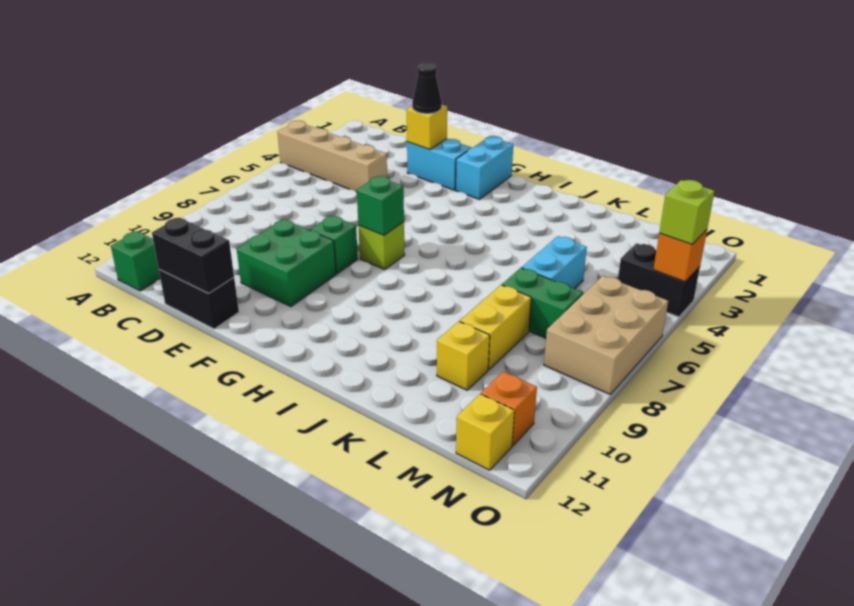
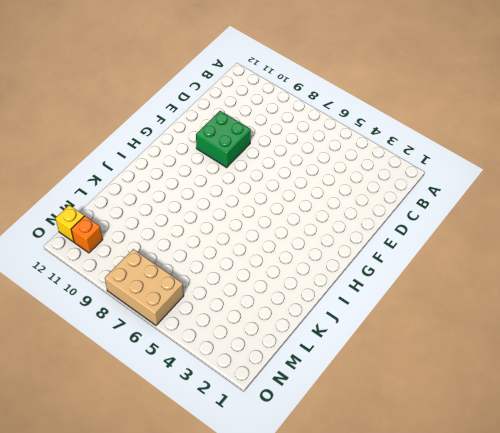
none -> tan 1x4 brick [278,120,387,192]
none -> green 1x1 brick [111,231,160,291]
none -> black 1x2 brick [159,270,239,329]

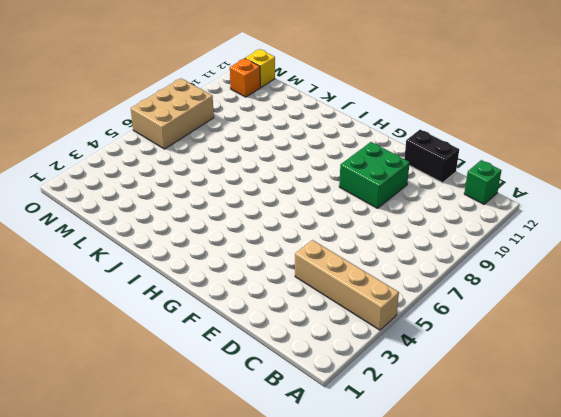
none -> cyan 1x2 brick [407,139,471,190]
none -> green 1x1 brick [310,216,358,274]
none -> cyan 1x2 brick [456,136,513,199]

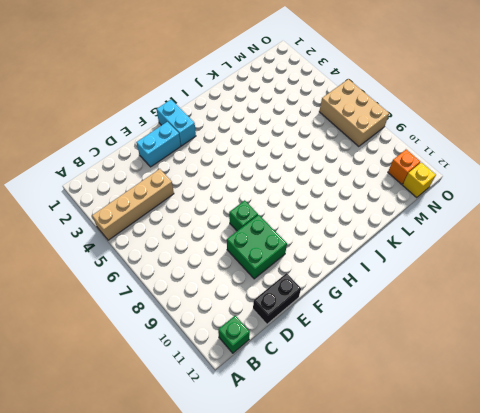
none -> lime 1x1 brick [358,222,405,270]
none -> cyan 1x2 brick [522,236,587,289]
none -> green 1x2 brick [502,268,583,338]

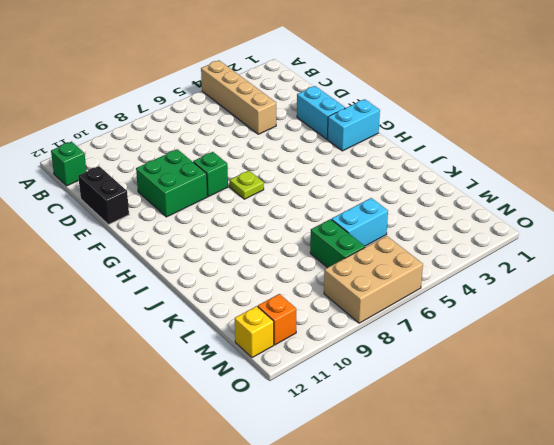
lime 1x1 plate [230,171,264,199] -> lime 1x1 brick [358,222,405,270]
none -> yellow 1x2 brick [460,285,531,370]
none -> yellow 1x1 brick [437,321,490,390]
none -> black 1x2 brick [618,243,700,317]

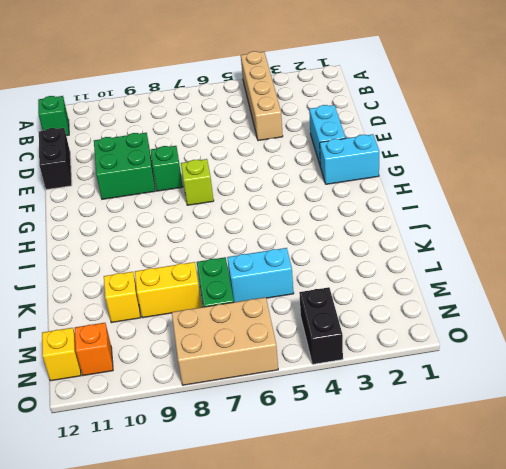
none -> black 1x2 brick [152,217,234,293]
none -> yellow 1x1 brick [407,105,447,149]
none -> green 1x1 brick [357,176,404,235]

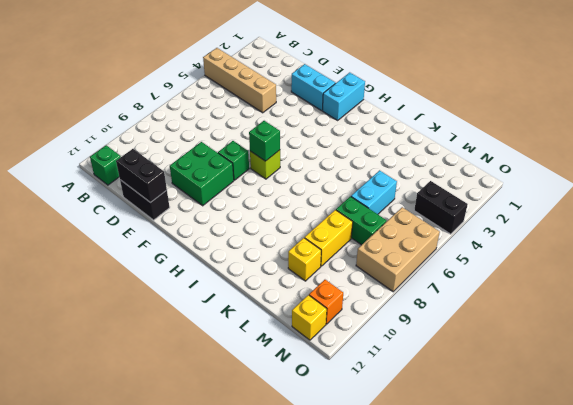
none -> yellow 1x1 brick [407,105,447,149]
none -> orange 1x1 brick [653,230,707,282]
none -> black 1x1 cone [412,63,442,114]

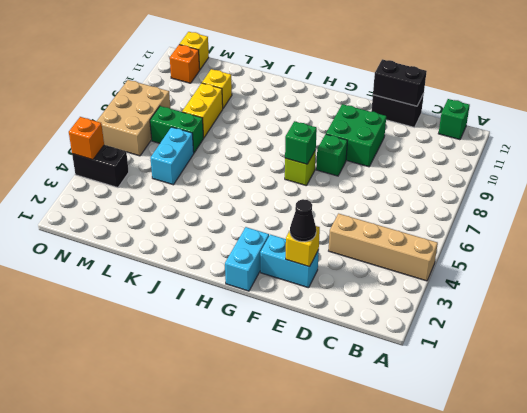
none -> lime 1x1 brick [659,180,714,244]

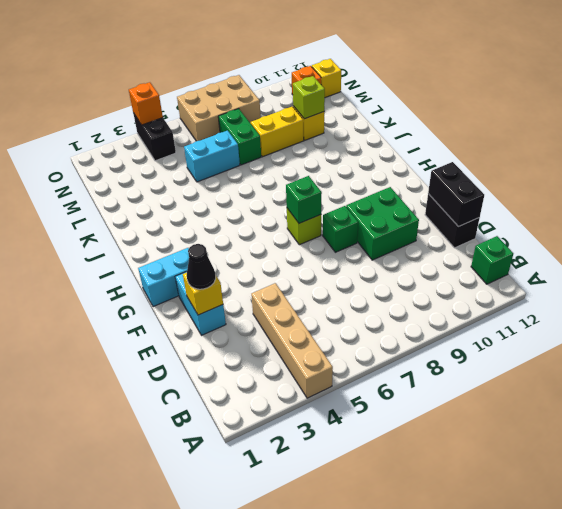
lime 1x1 brick [293,76,325,119] -> lime 1x1 brick moved to [659,180,714,244]

